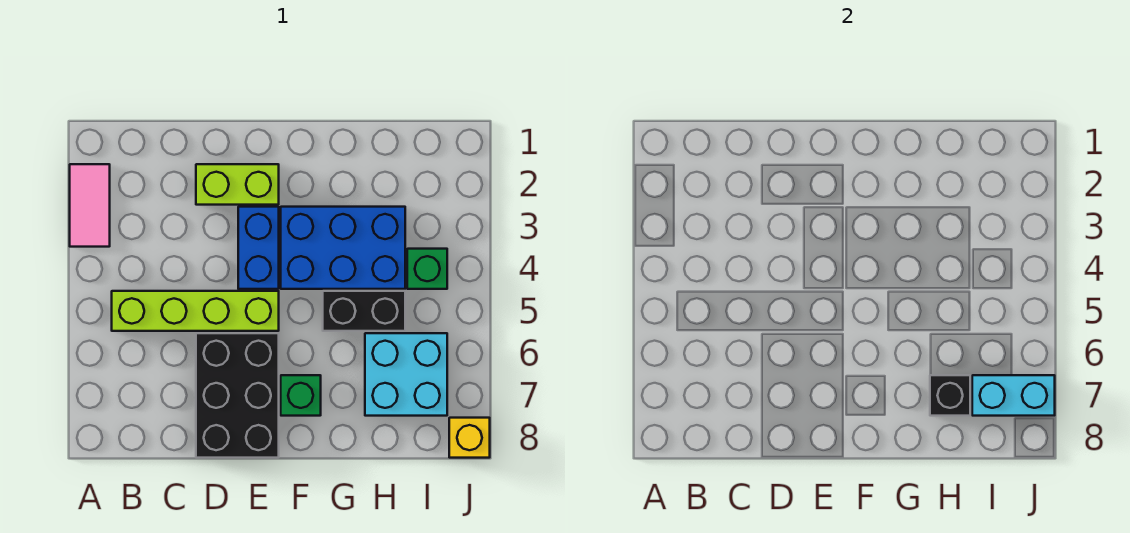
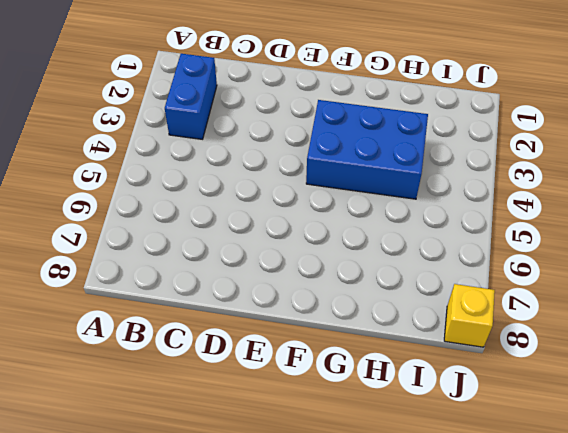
blue 1x2 brick [165,54,217,139] -> blue 1x2 brick moved to [238,207,279,289]
none -> pink 1x2 tile [70,164,110,247]
none -> lime 1x4 brick [112,291,279,331]
none -> lime 1x2 brick [196,164,279,205]

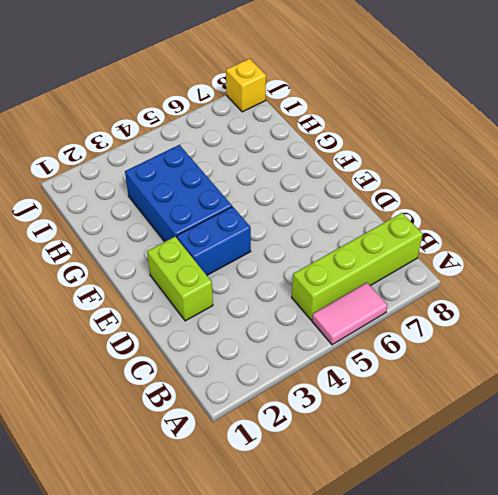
pink 1x2 tile [312,283,387,345] -> pink 1x2 tile moved to [70,164,110,247]
lime 1x4 brick [292,213,423,320] -> lime 1x4 brick turned to [112,291,279,331]
none -> black 2x3 brick [196,333,279,458]
none -> green 1x1 brick [281,375,321,416]
none -> black 1x2 brick [323,291,405,331]

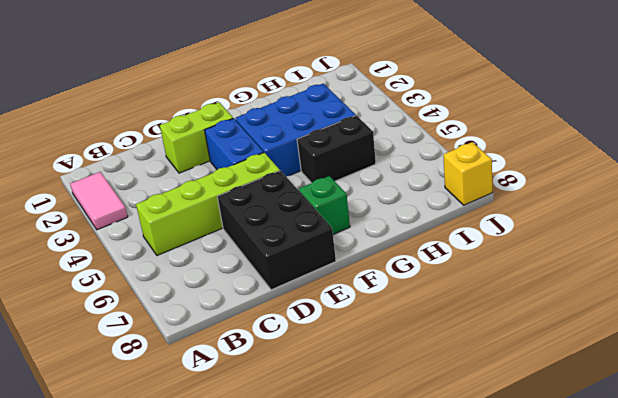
none -> cyan 2x2 brick [365,333,447,416]
none -> green 1x1 brick [407,249,447,289]
none -> black 1x1 brick [930,375,970,416]

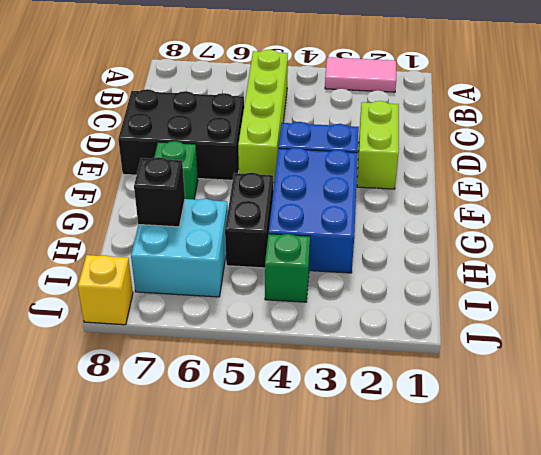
none -> cyan 1x2 brick [972,375,1055,416]

